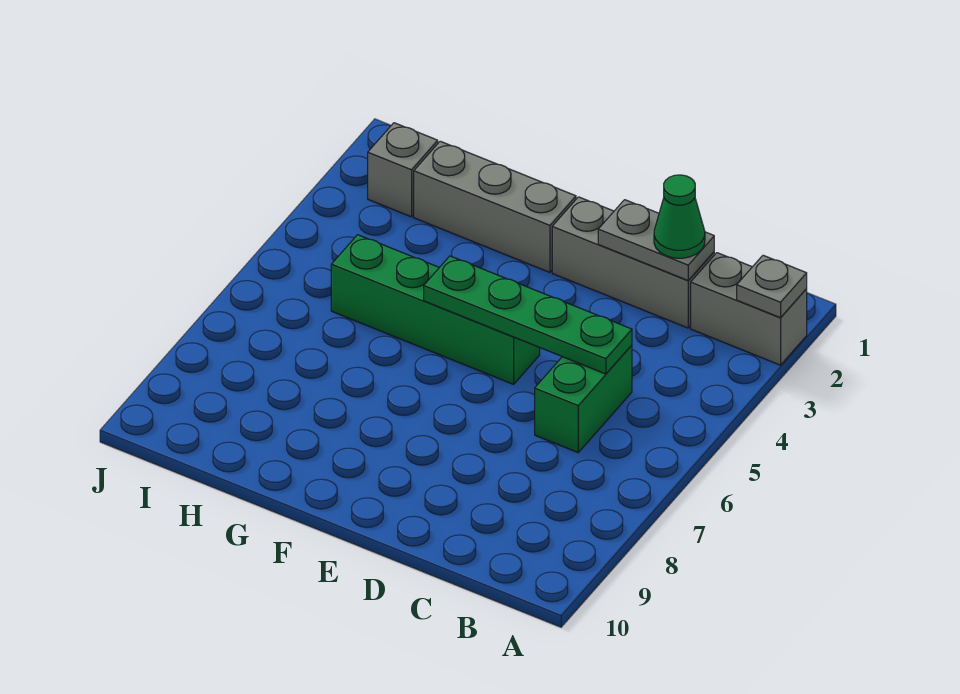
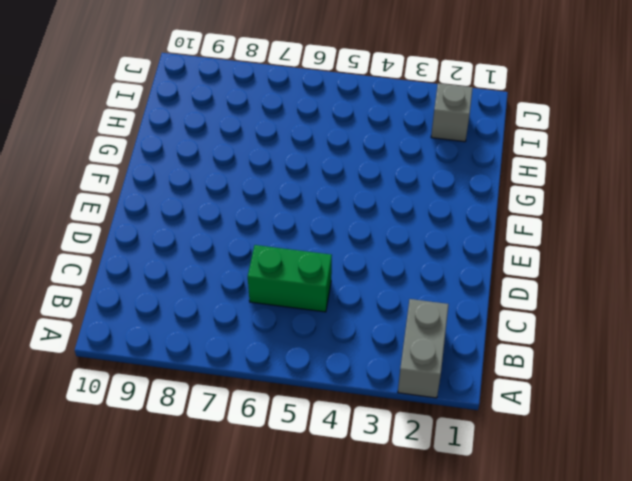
none -> grey 1x3 brick [552,197,714,328]
none -> green 1x4 brick [331,235,540,384]

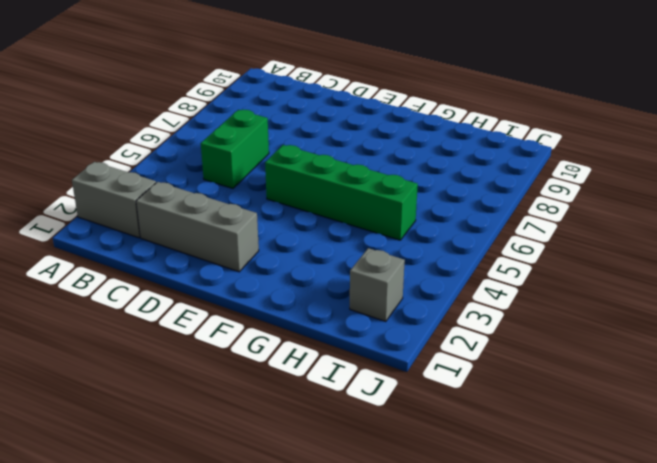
none -> grey 1x3 brick [414,141,576,272]
none -> grey 1x1 plate [737,255,807,318]

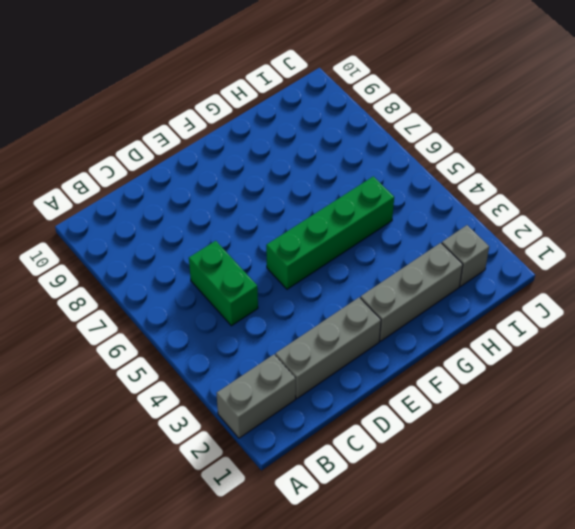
none -> grey 1x1 plate [737,255,807,318]
none -> grey 1x2 plate [598,200,714,281]

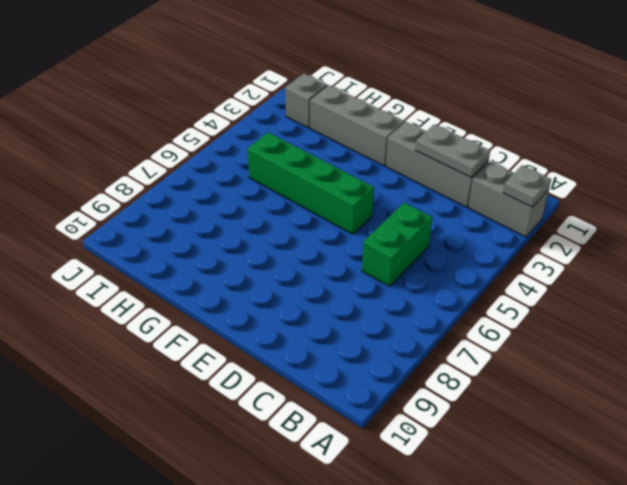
none -> green 1x4 plate [424,256,632,374]
none -> green 1x1 cone [654,175,705,258]

